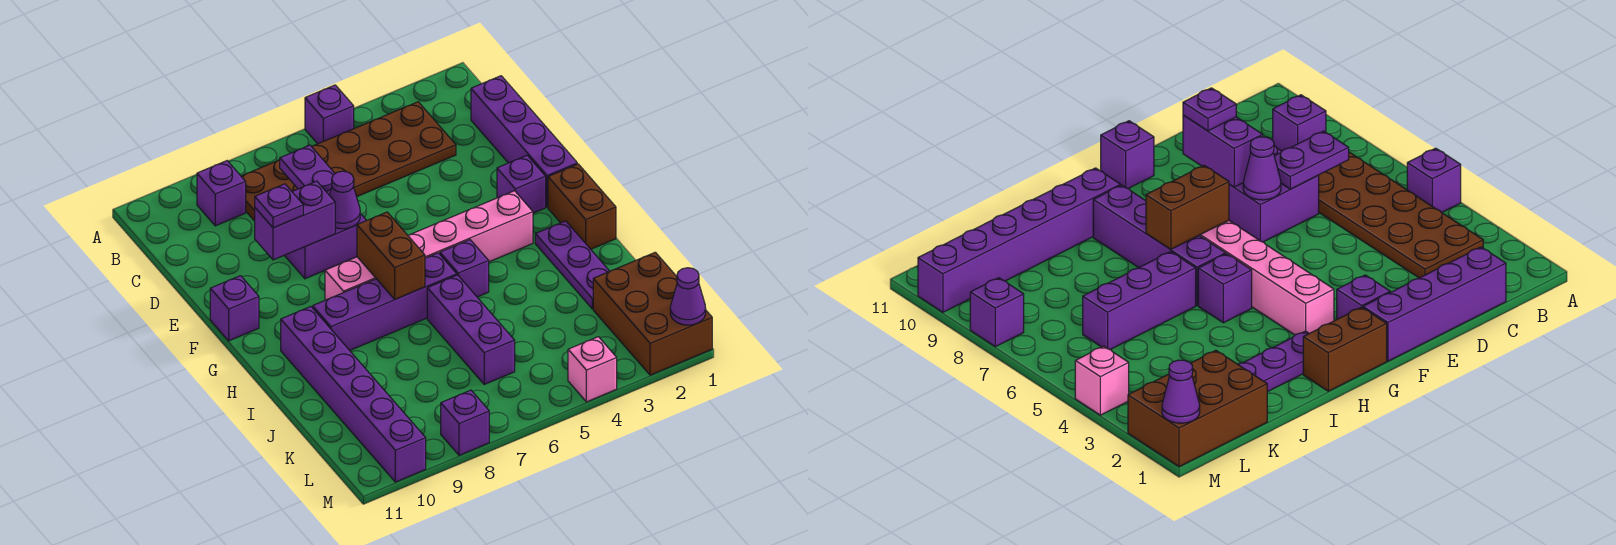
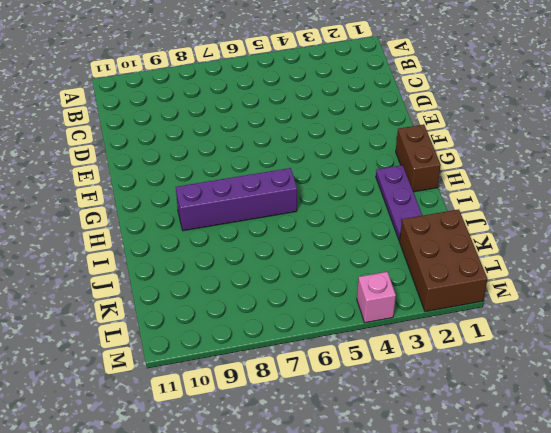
none -> purple 1x1 brick [305,85,354,144]
none -> brown 2x6 plate [241,102,456,221]
none -> purple 1x1 brick [197,161,246,226]

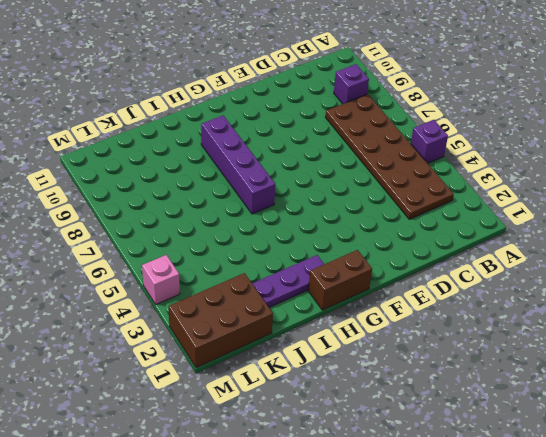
none -> purple 1x4 brick [471,76,577,207]
none -> purple 2x2 brick [284,214,366,279]
none -> purple 1x1 brick [497,155,546,213]

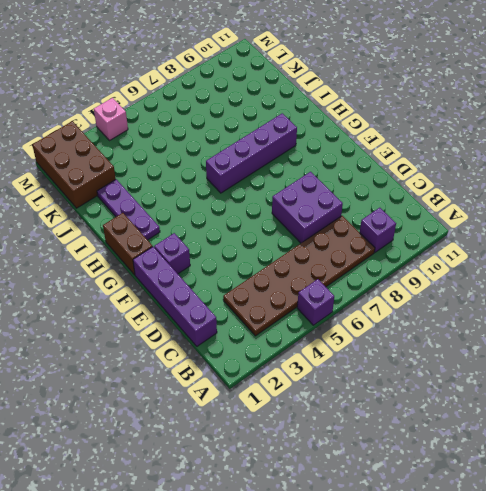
none -> purple 1x1 brick [210,276,259,341]
none -> pink 1x6 brick [325,191,533,300]
none -> purple 1x1 brick [440,240,489,297]

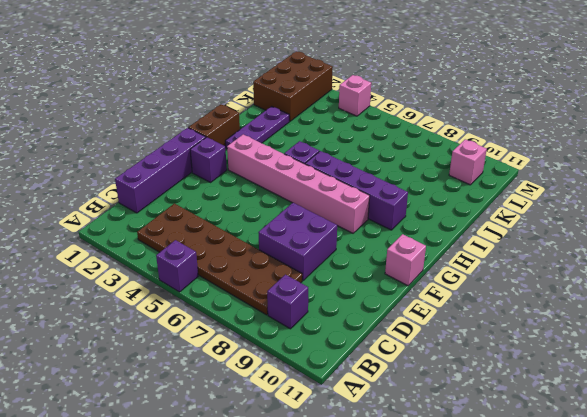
pink 1x1 brick [385,234,426,286] -> purple 1x1 brick [210,276,259,341]
pink 1x1 brick [449,139,487,185] -> purple 1x6 brick [281,306,426,482]
none -> purple 1x3 brick [427,275,515,384]
none -> purple 1x1 brick [441,390,489,455]
none -> purple 1x2 plate [280,145,335,195]

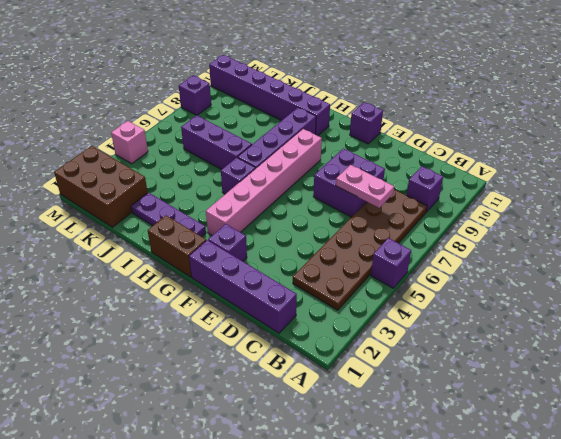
pink 1x2 plate [336,165,394,208] -> purple 1x2 plate [280,145,335,195]
none -> purple 1x1 cone [329,171,360,229]
none -> purple 1x2 brick [255,181,335,260]
none -> brown 1x2 brick [357,212,425,299]

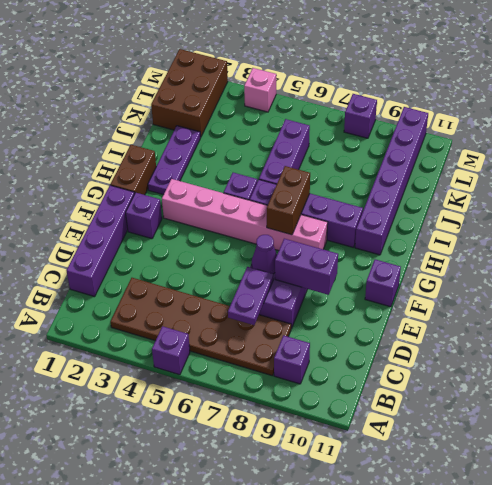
none -> purple 1x1 cone [670,268,706,325]
none -> purple 1x1 plate [255,184,303,228]

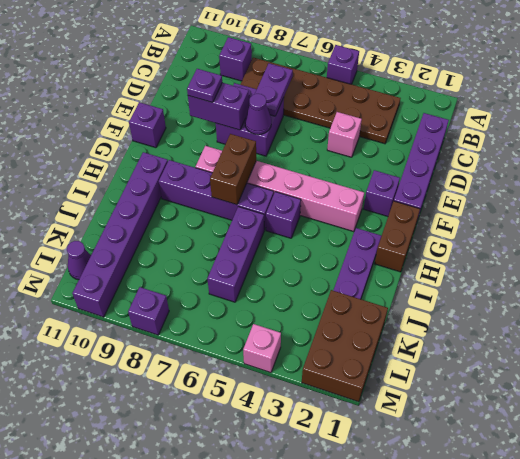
pink 1x1 brick [327,112,362,157] -> none
purple 1x1 cone [67,241,91,280] -> purple 1x1 cone moved to [670,268,706,325]

